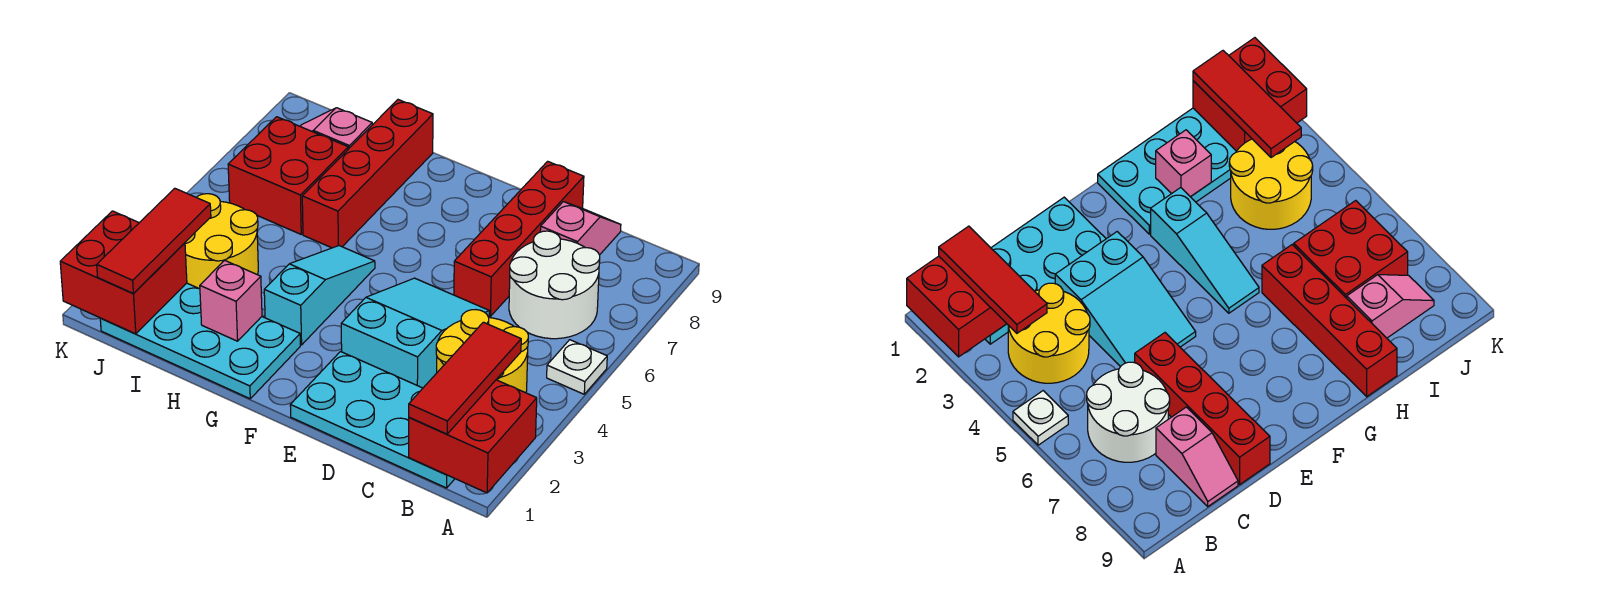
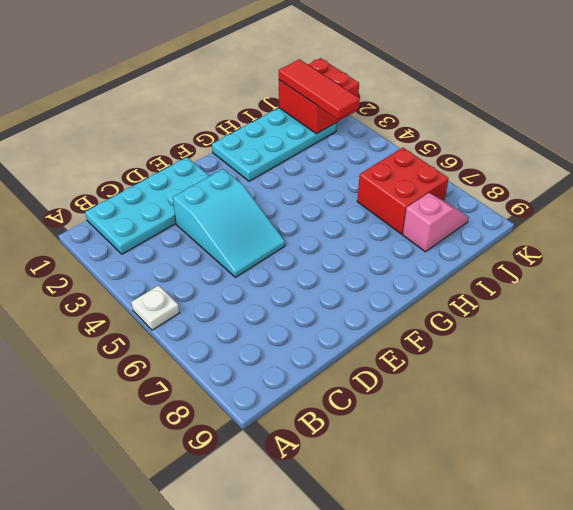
none -> yellow 2x2 round brick [436,310,528,393]
none -> white 2x2 round brick [509,231,600,339]
none -> pink 1x2 slope [540,202,621,255]

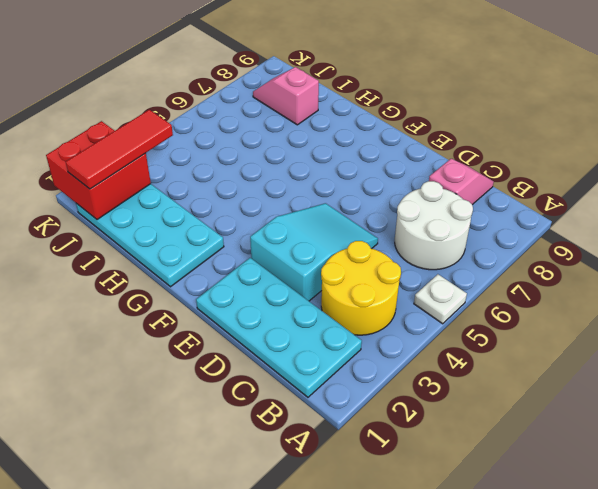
none -> red 1x4 brick [454,161,584,316]
none -> cyan 1x3 slope [264,246,375,345]
none -> red 1x4 brick [302,100,433,248]

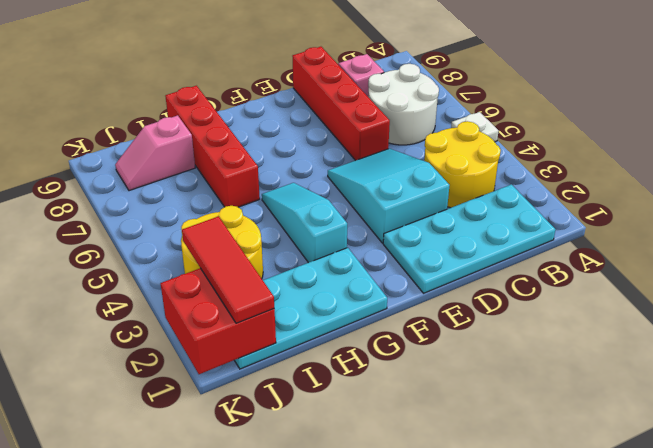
none -> red 2x2 brick [228,117,348,234]
none -> red 2x2 brick [409,380,537,493]
none -> pink 1x1 brick [200,260,262,341]

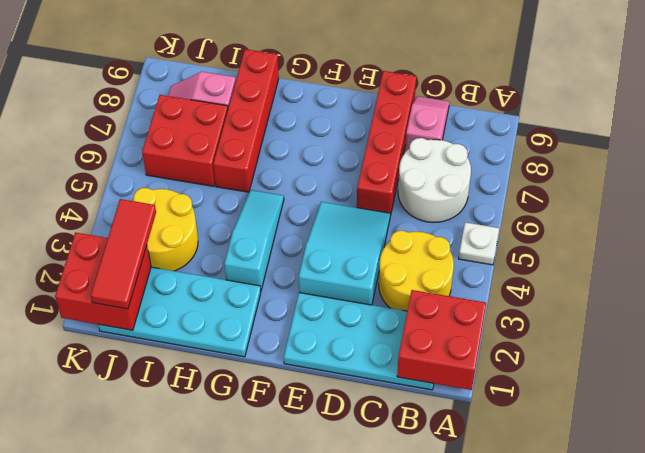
none -> pink 1x1 brick [200,260,262,341]
none -> red 1x3 tile [409,322,521,434]

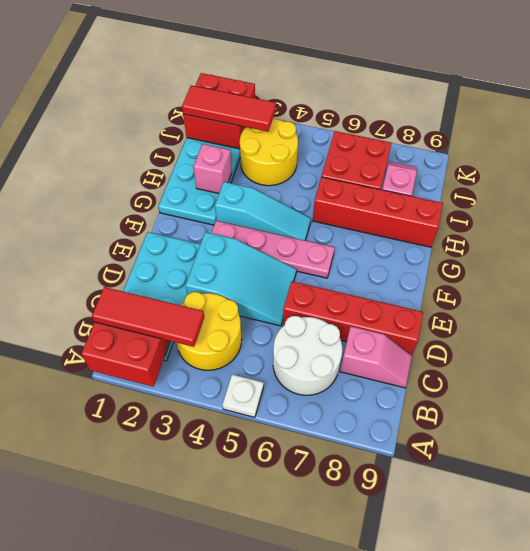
pink 1x4 plate [212,221,335,278] -> none

